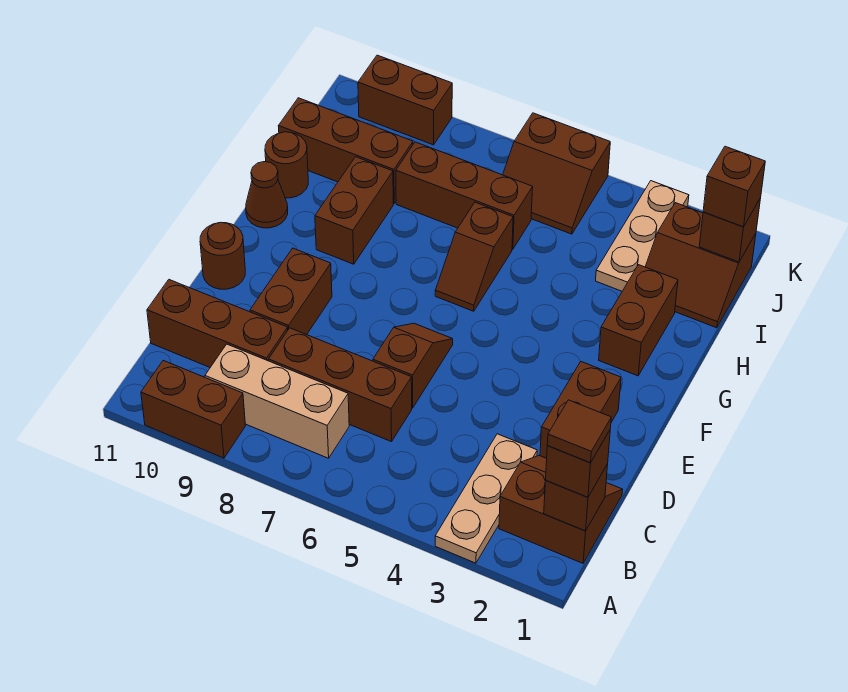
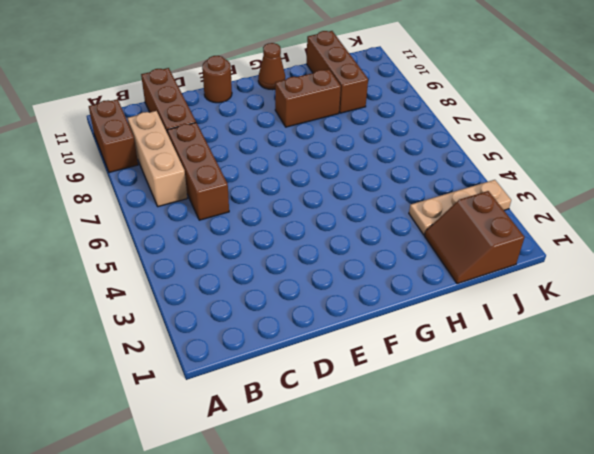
none -> tan 1x3 plate [435,434,537,563]
none -> brown 2x2 slope [499,456,623,563]
none -> brown 1x2 brick [540,362,621,458]

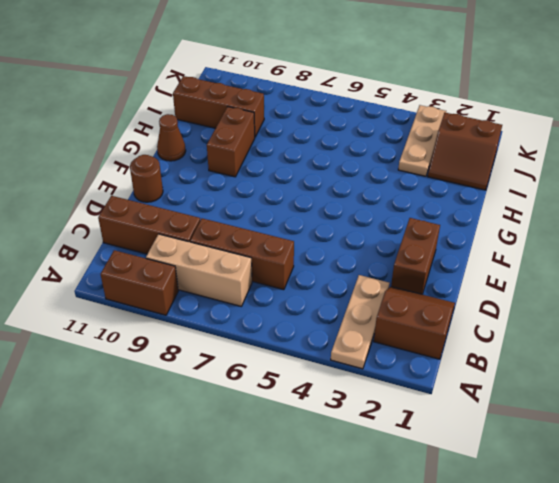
none -> brown 1x2 slope [373,323,453,408]
none -> brown 1x2 brick [250,248,332,335]
none -> brown 1x2 brick [599,265,678,376]

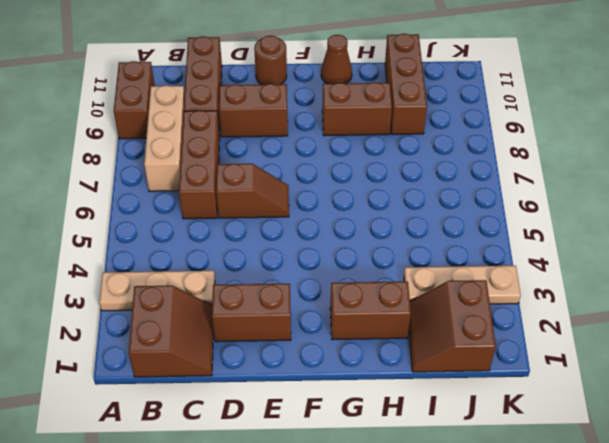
none -> brown 1x2 slope [435,202,513,311]
none -> brown 1x1 round brick [265,132,308,198]
none -> brown 1x3 brick [396,142,533,249]

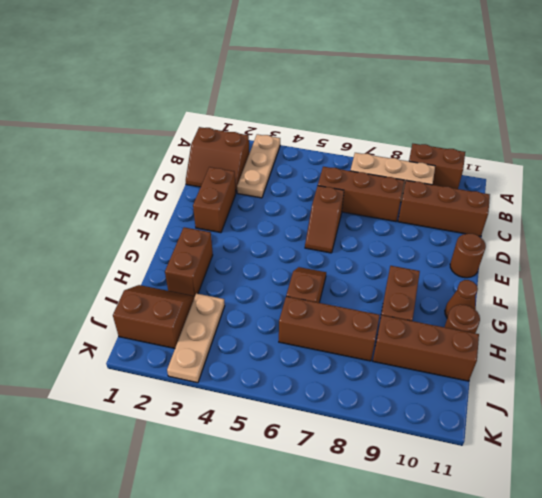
none -> brown 1x2 brick [250,248,332,335]
none -> brown 2x2 slope [503,113,610,234]
none -> brown 1x2 brick [358,55,452,145]

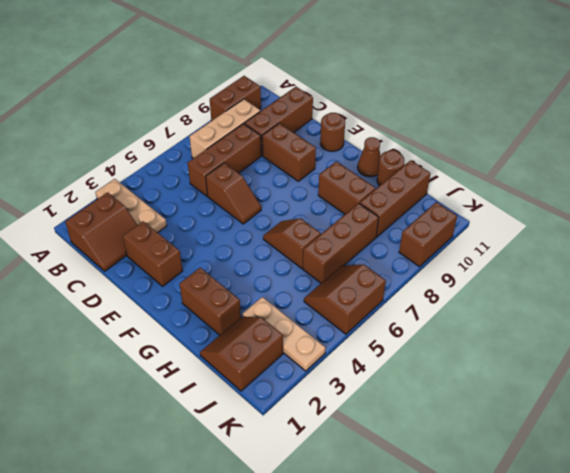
none -> brown 1x1 brick [544,464,608,531]
none -> brown 1x1 brick [699,198,761,262]
none -> brown 1x1 brick [546,430,610,497]

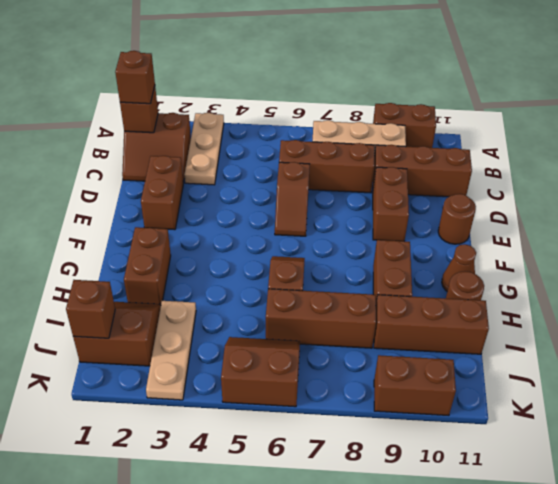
none -> brown 1x1 brick [703,146,765,227]
none -> brown 1x1 tile [547,400,611,463]

